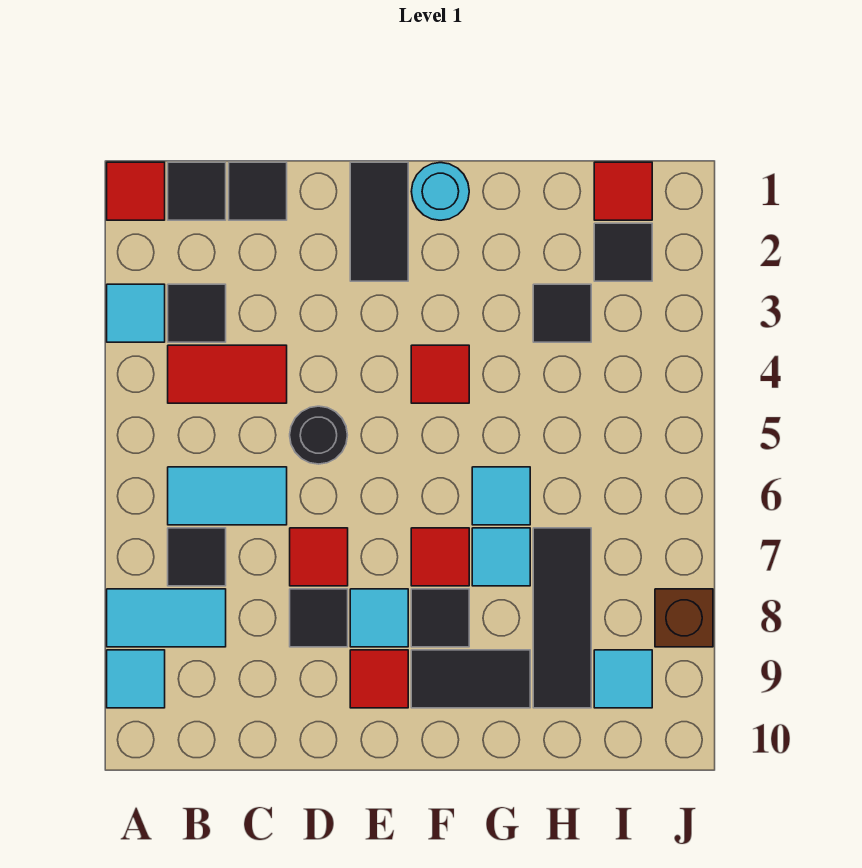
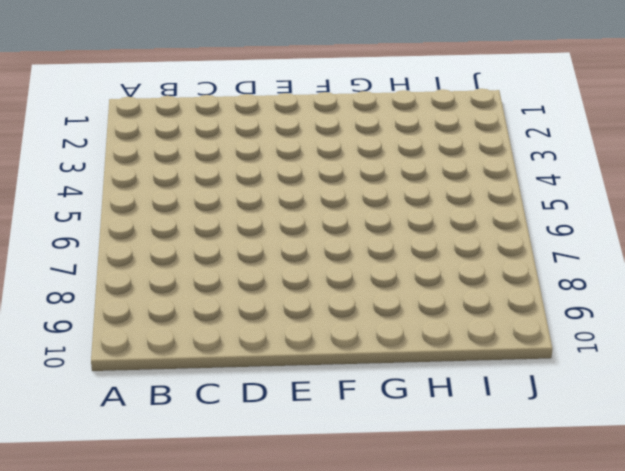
none -> red 1x1 tile [107,162,165,220]
none -> cyan 1x1 tile [107,284,165,342]
none -> cyan 1x2 tile [107,589,226,647]

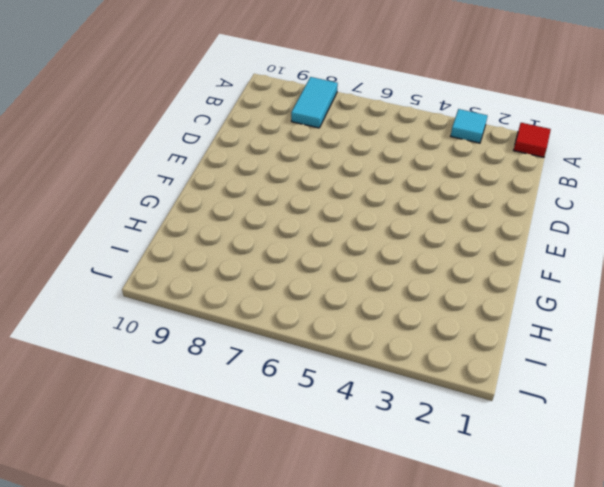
none -> cyan 1x1 tile [107,650,165,708]
none -> black 1x1 tile [168,162,226,220]
none -> black 1x1 tile [168,284,226,342]

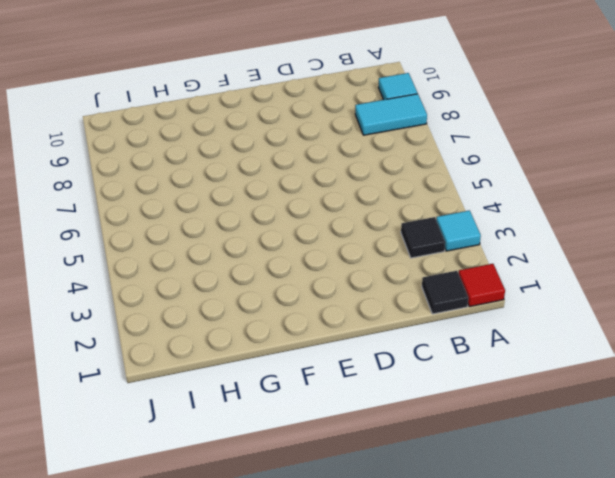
none -> red 1x2 tile [168,345,287,403]
none -> cyan 1x2 tile [168,467,287,525]
none -> black 1x1 tile [168,528,226,586]

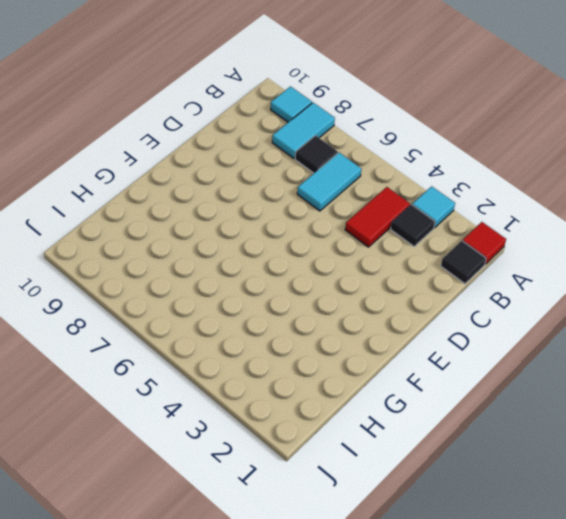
none -> black 1x1 tile [229,162,287,220]
none -> black 1x1 round brick [290,406,347,464]
none -> red 1x1 tile [290,528,348,586]

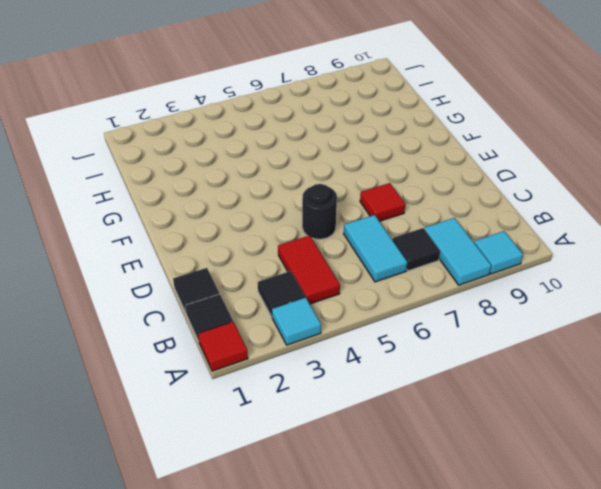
none -> black 1x1 tile [290,589,348,647]
none -> black 1x2 tile [350,162,408,281]
none -> cyan 1x1 tile [350,589,408,647]

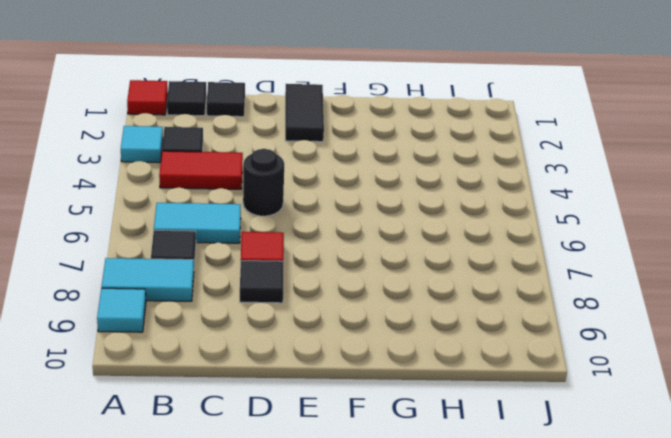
none -> cyan 1x1 tile [350,589,408,647]
none -> red 1x1 tile [350,650,408,708]
none -> cyan 1x1 round brick [411,163,469,220]

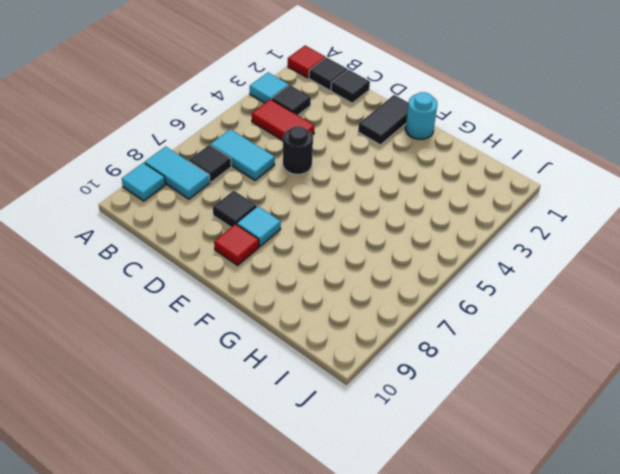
none -> red 1x1 tile [290,528,348,586]
none -> red 1x1 tile [411,345,469,403]
none -> red 1x1 tile [411,528,469,586]

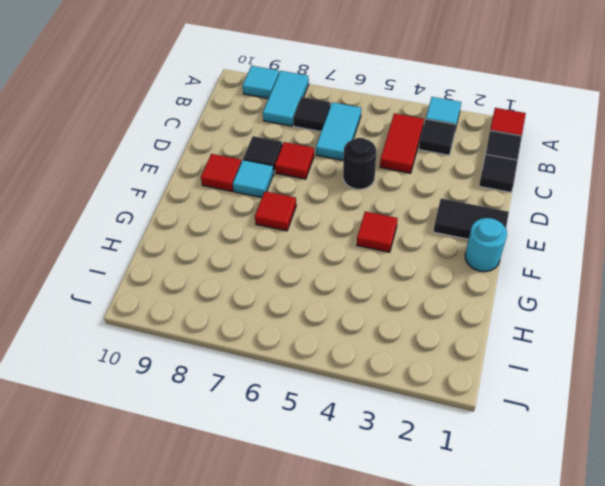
none -> black 1x1 tile [411,589,469,647]
none -> black 1x2 tile [411,650,530,708]
none -> cyan 1x1 tile [472,467,530,525]

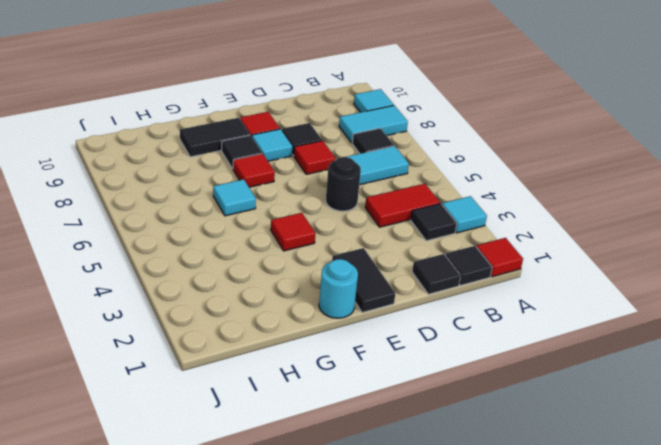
none -> cyan 1x1 tile [472,528,530,586]
none -> black 1x1 tile [533,284,591,342]
none -> black 1x3 tile [533,528,591,708]

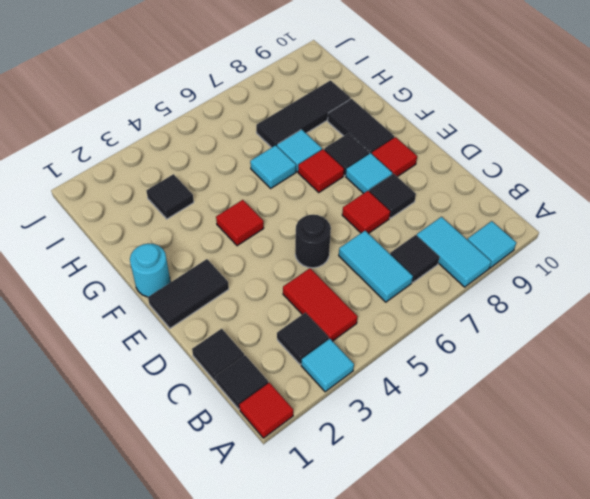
none -> red 1x1 tile [594,162,652,220]
none -> black 1x1 tile [594,223,652,281]
none -> cyan 1x1 tile [594,650,652,708]

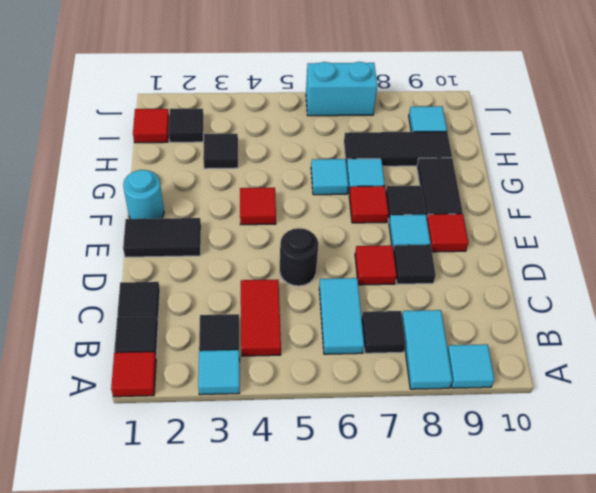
cyan 1x2 brick [306,62,377,116] -> none
none -> brown 1x1 brick [655,589,713,647]

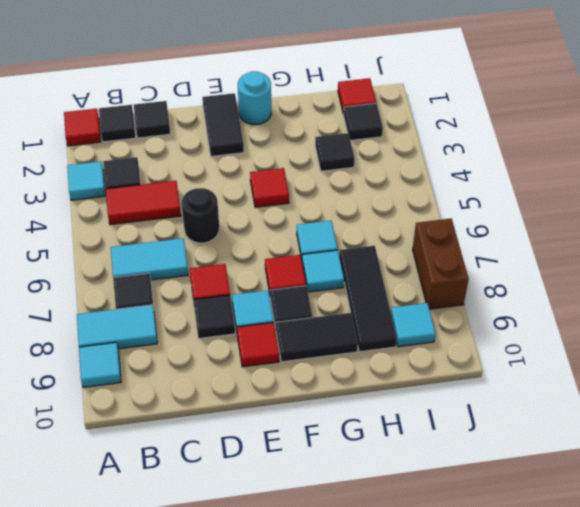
brown 1x2 brick [413,219,469,309] -> brown 1x1 brick [655,589,713,647]

